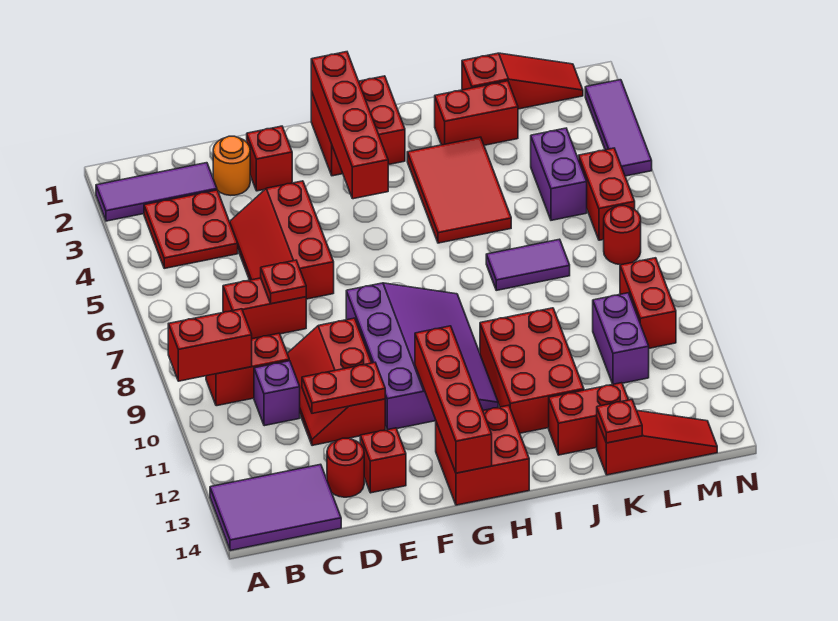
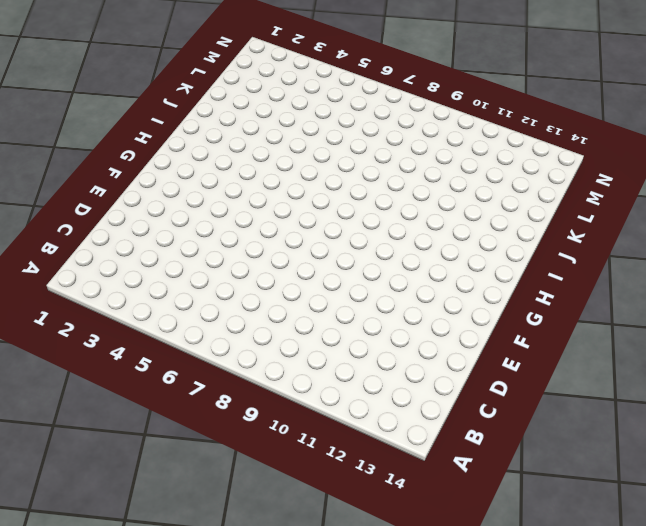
none -> purple 1x3 tile [96,163,217,221]
none -> purple 2x3 tile [210,464,341,551]
none -> red 2x2 plate [144,190,238,268]
none -> red 1x2 brick [206,333,289,406]

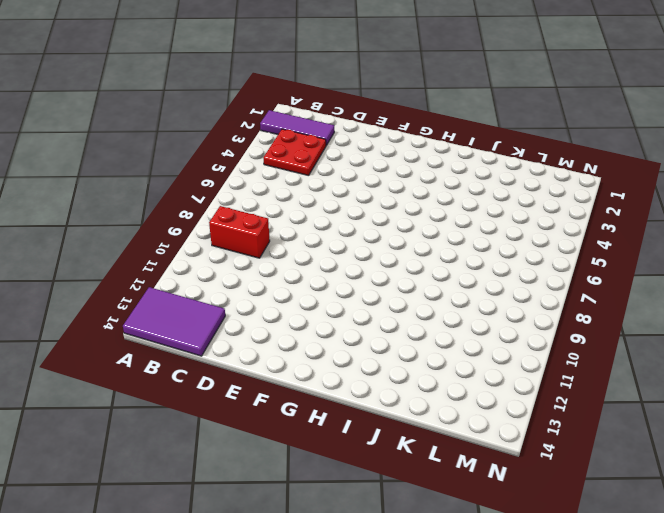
none -> red 1x2 brick [223,278,306,339]
none -> purple 1x1 brick [254,361,300,426]
none -> orange 1x1 round brick [213,136,250,195]
none -> red 2x3 slope [230,181,334,299]

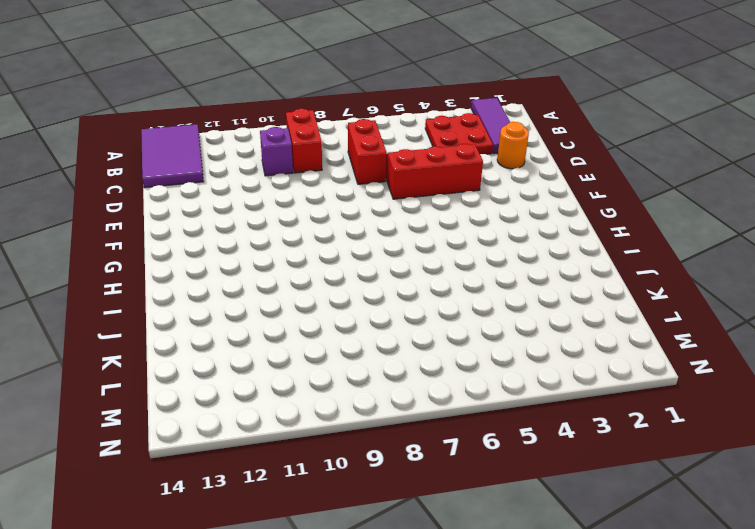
none -> red 2x3 slope [287,318,385,446]
none -> red 1x1 round brick [327,438,364,497]
none -> red 1x1 brick [247,126,292,191]
none -> red 1x1 brick [360,428,406,493]

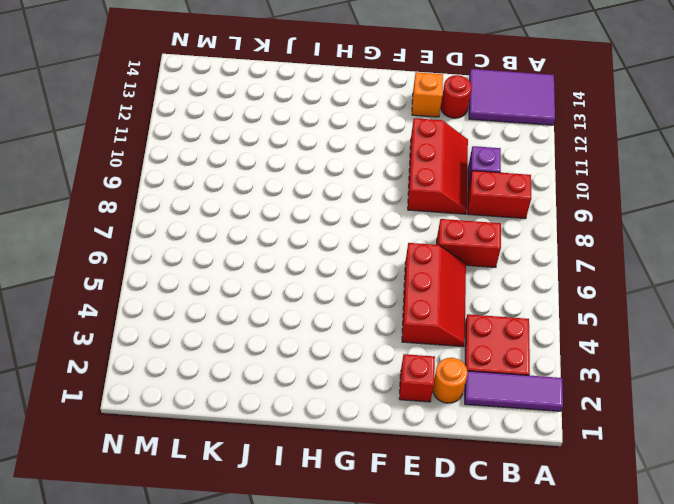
orange 1x1 brick [412,72,443,117] -> red 1x1 brick [360,428,406,493]
none -> purple 3x4 slope [346,283,498,430]
none -> red 2x2 brick [311,76,405,176]
none -> red 2x2 brick [436,405,529,505]
none -> red 2x3 tile [407,137,511,243]

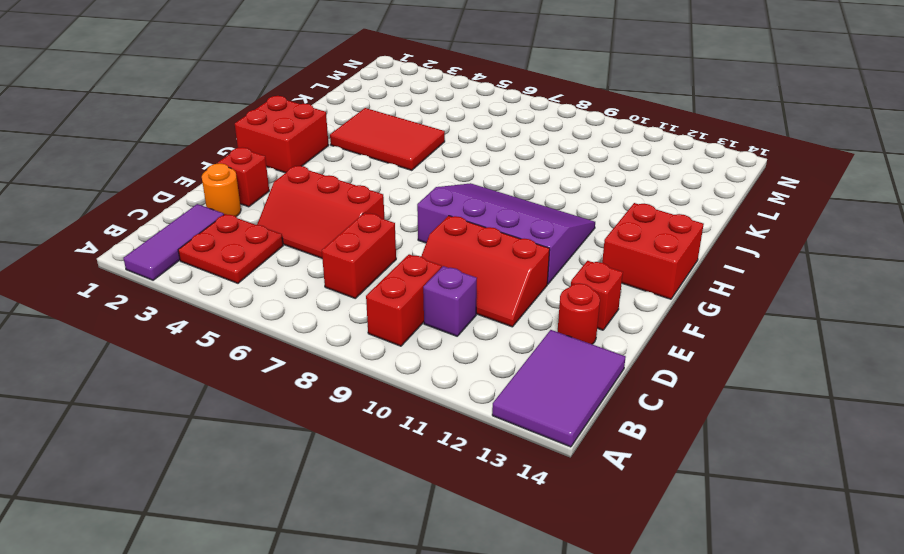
none -> red 2x3 brick [480,308,584,433]
none -> red 1x2 brick [435,81,518,145]
none -> purple 1x2 tile [486,239,570,290]
none -> red 1x2 brick [549,383,628,455]

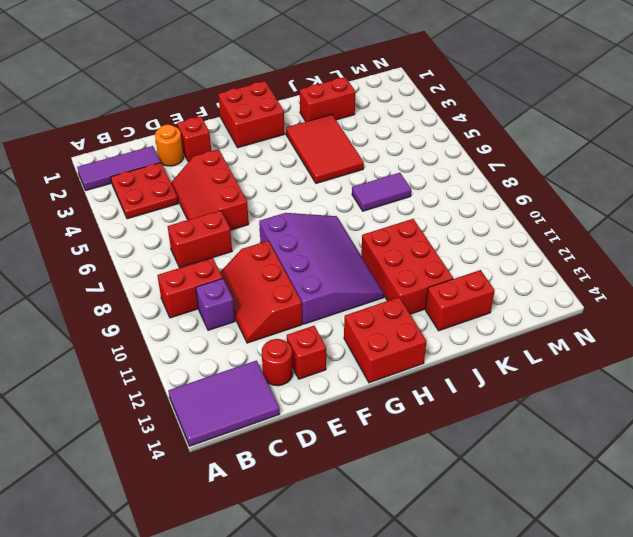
none -> red 1x3 slope [462,53,583,109]
none -> red 1x3 slope [597,410,717,475]
none -> purple 1x2 brick [531,128,587,220]
none -> purple 1x2 brick [593,293,649,384]

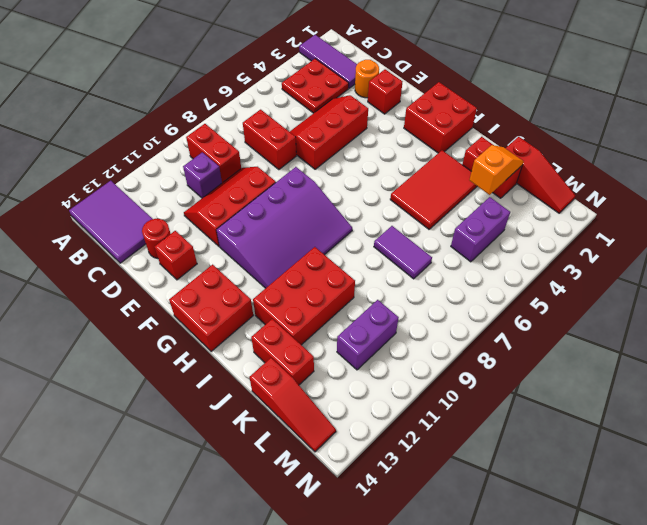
orange 1x2 slope [470,145,524,195] -> none
none -> red 1x2 brick [579,148,635,240]
none -> red 1x1 round brick [604,206,641,265]
none -> red 1x2 brick [620,258,676,348]
none -> purple 1x3 tile [585,80,652,176]

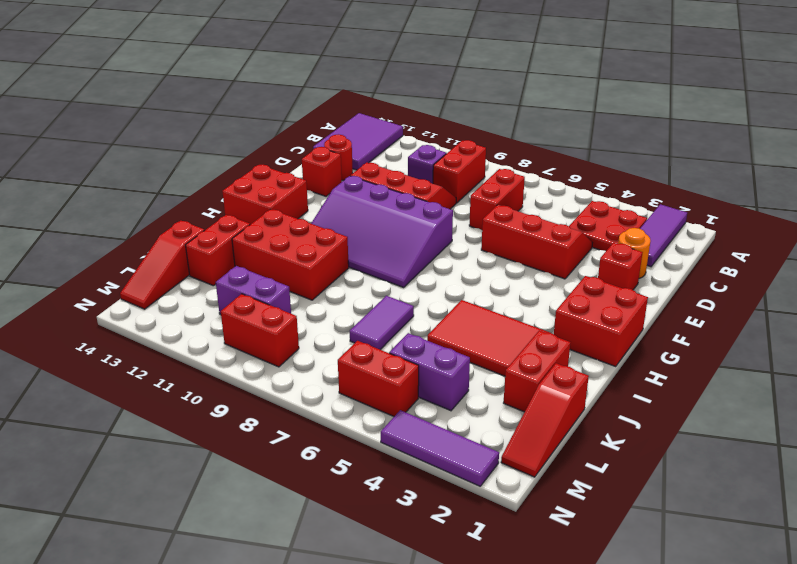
none -> red 1x1 round brick [604,206,641,265]
none -> red 1x2 brick [168,309,252,381]
none -> red 1x1 plate [261,260,306,304]
none -> red 1x2 plate [302,363,385,413]

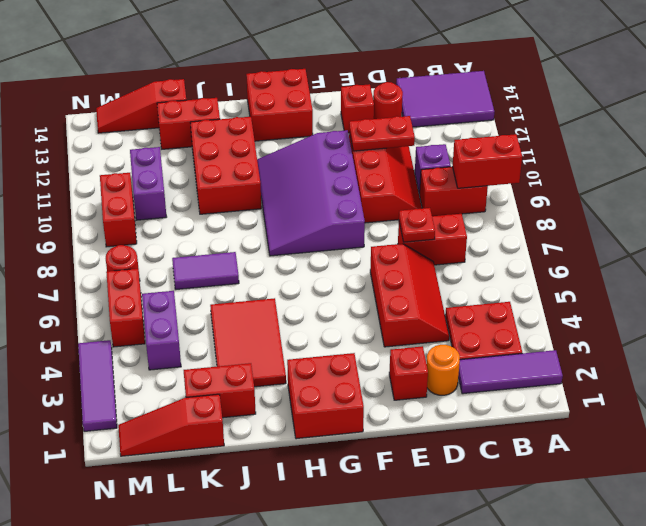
none -> red 1x4 brick [311,52,388,199]
none -> red 1x4 brick [415,326,492,473]
none -> red 1x1 plate [597,400,642,443]

